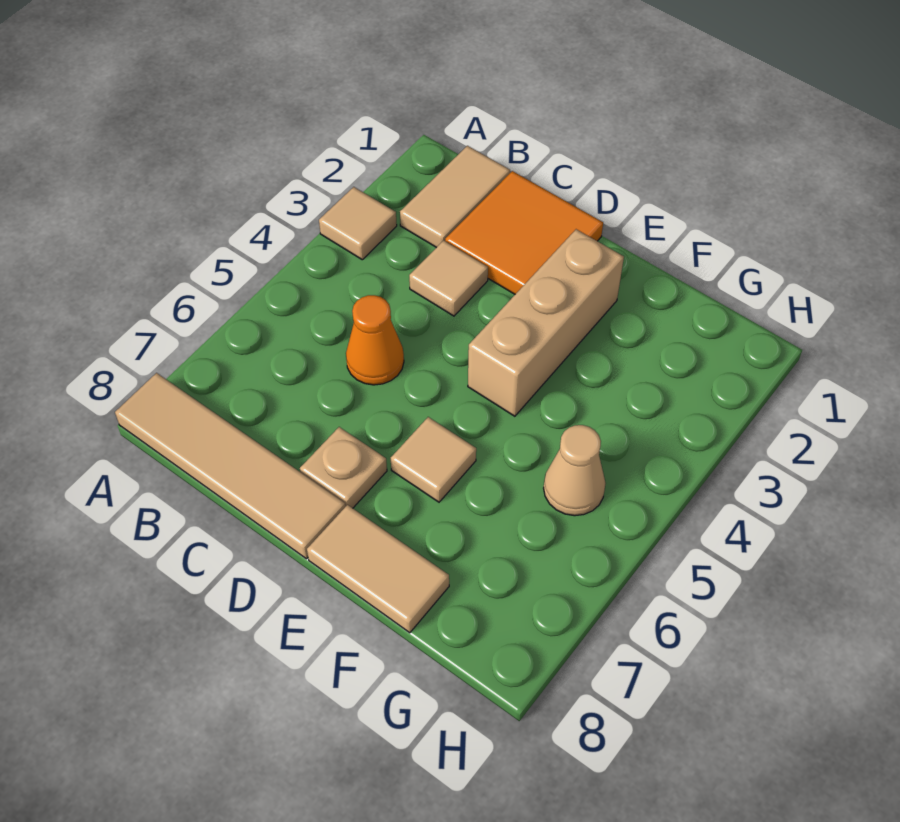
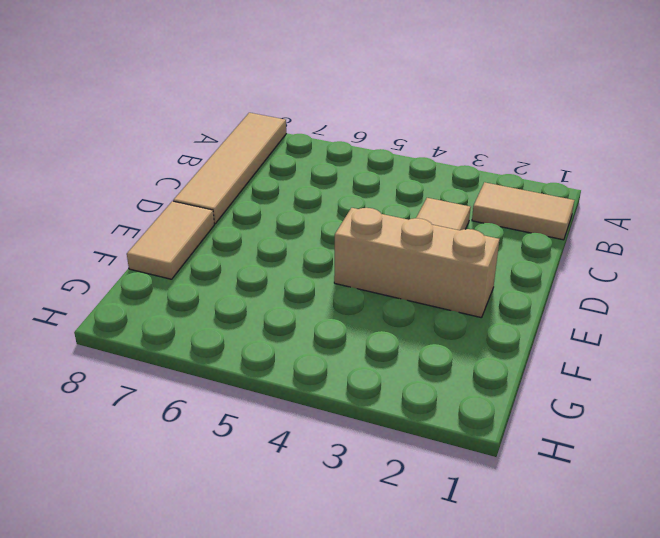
none -> tan 1x1 tile [319,187,397,260]
none -> orange 2x2 tile [445,171,603,294]

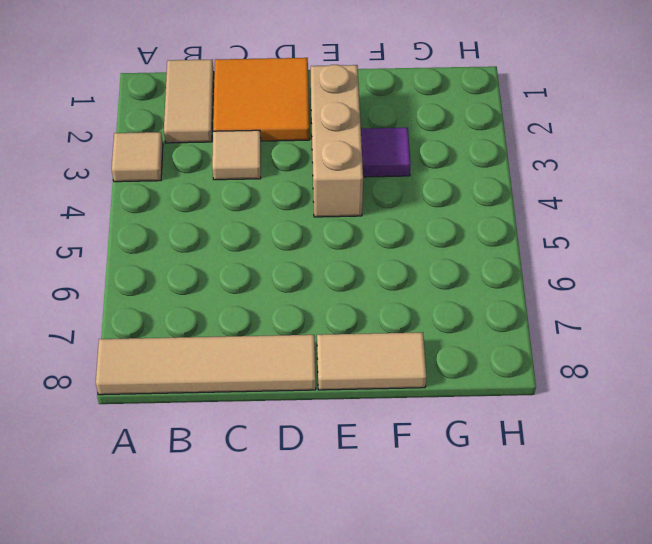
purple 1x1 tile [361,128,411,177] -> none
none -> orange 1x1 cone [346,295,404,385]
none -> tan 1x1 plate [300,427,387,508]

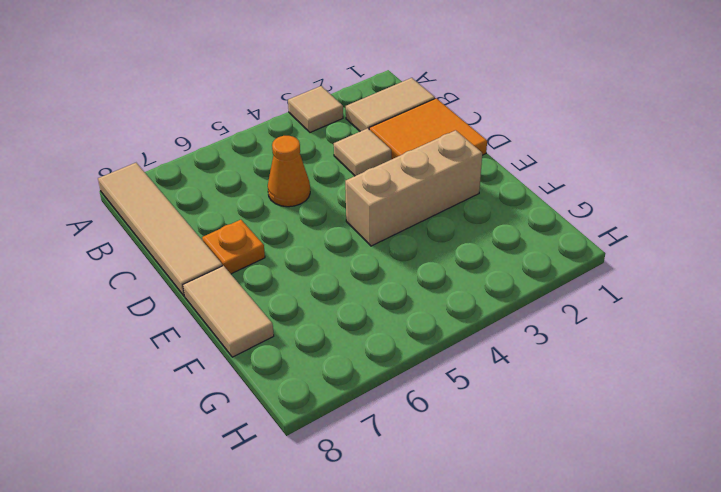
orange 1x1 plate [202,220,265,274] -> tan 1x1 plate [300,427,387,508]
none -> tan 1x1 tile [391,417,476,502]
none -> tan 1x1 cone [544,425,606,516]

